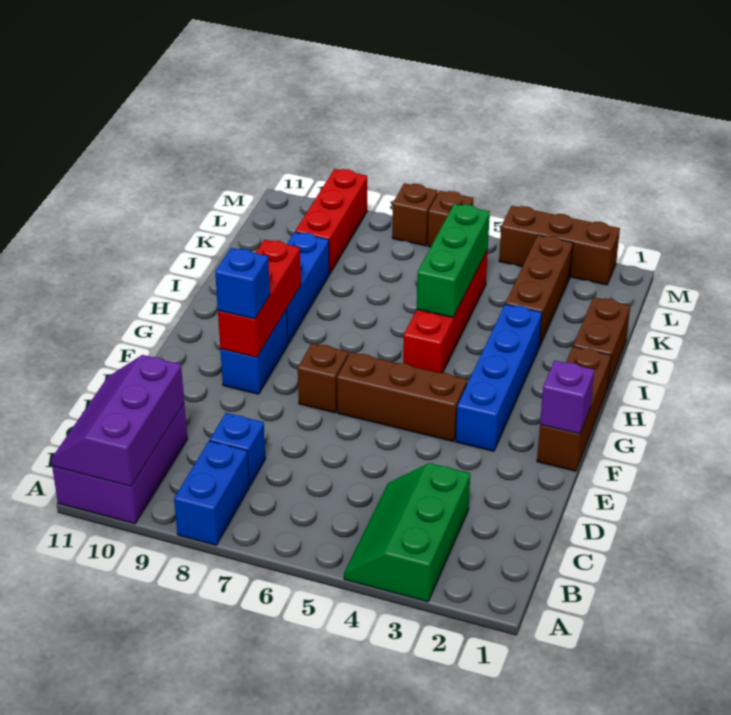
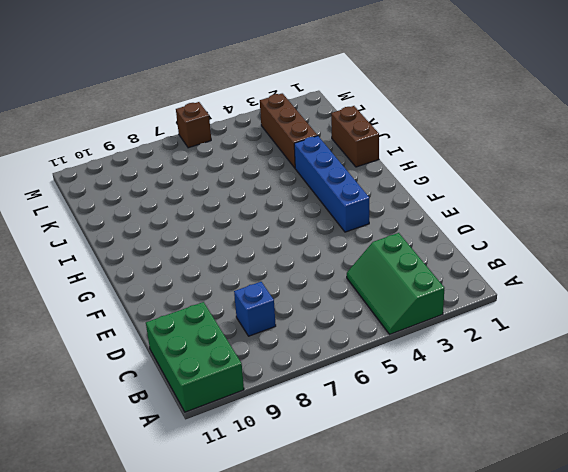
green 2x3 brick [146,302,244,412] -> purple 2x3 brick [52,404,188,524]
none -> blue 1x2 brick [174,441,249,545]
none -> brown 1x3 brick [537,347,611,471]
none -> brown 1x3 brick [337,352,467,442]

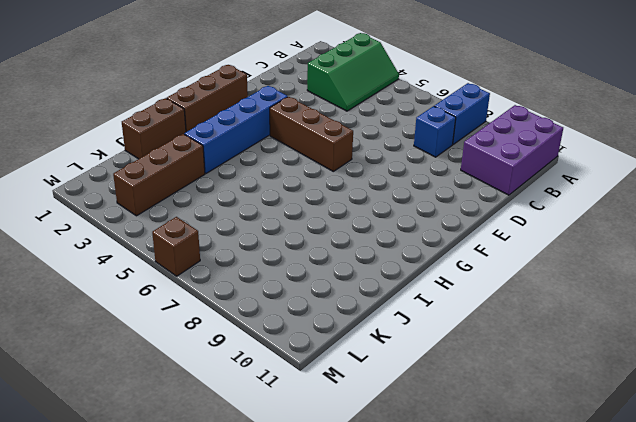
none -> brown 1x1 brick [298,343,349,413]
none -> blue 1x2 brick [220,309,288,394]
none -> red 1x4 brick [403,250,488,373]

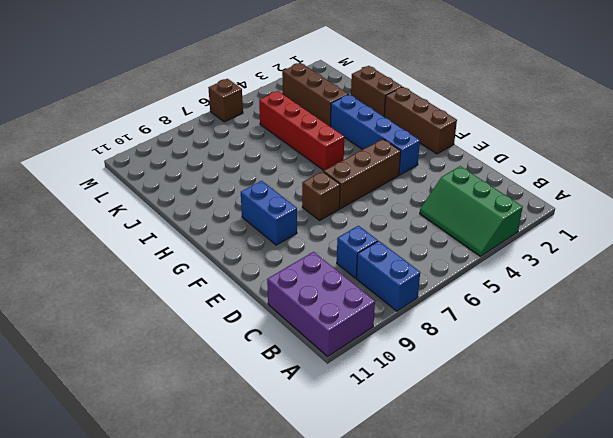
none -> blue 1x3 brick [287,232,329,344]
none -> red 1x3 brick [295,169,367,274]
none -> brown 1x3 brick [499,206,620,285]

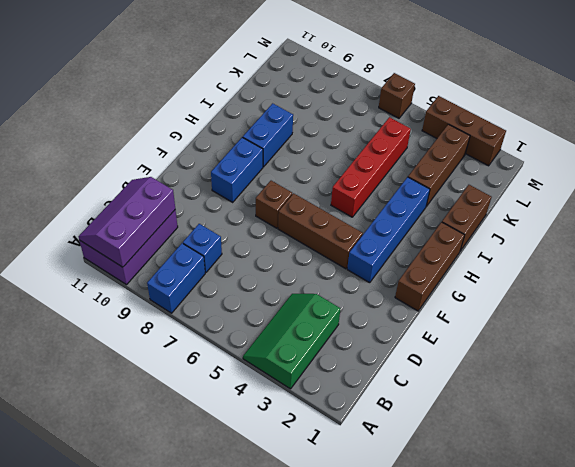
blue 1x2 brick [243,103,293,167] -> blue 1x3 brick [287,232,329,344]
none -> red 1x3 brick [295,169,367,274]
none -> brown 1x1 brick [392,183,438,246]
none -> purple 1x1 brick [540,360,594,434]

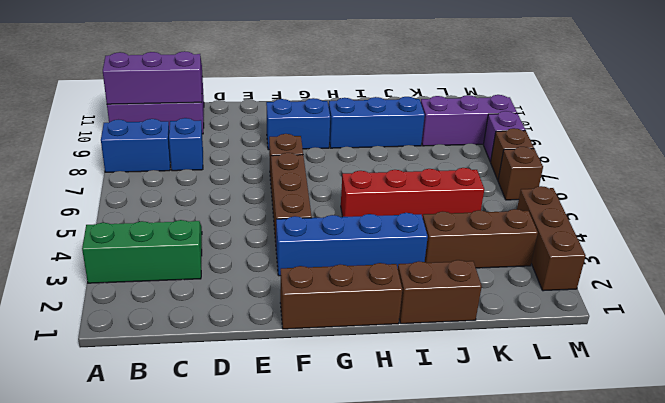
purple 1x3 brick [421,95,517,146] -> red 1x3 brick [295,169,367,274]
purple 1x1 brick [483,111,525,162] -> purple 1x1 brick moved to [540,360,594,434]
none -> red 1x3 brick [218,240,301,357]
none -> green 1x3 brick [417,204,490,318]
none -> blue 1x1 brick [215,248,270,319]

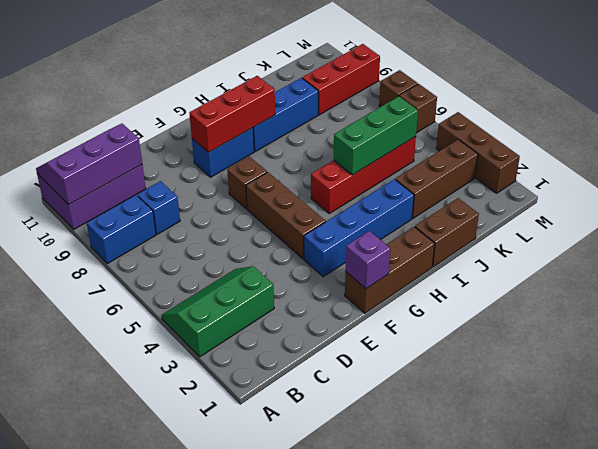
none -> blue 1x1 brick [215,248,270,319]

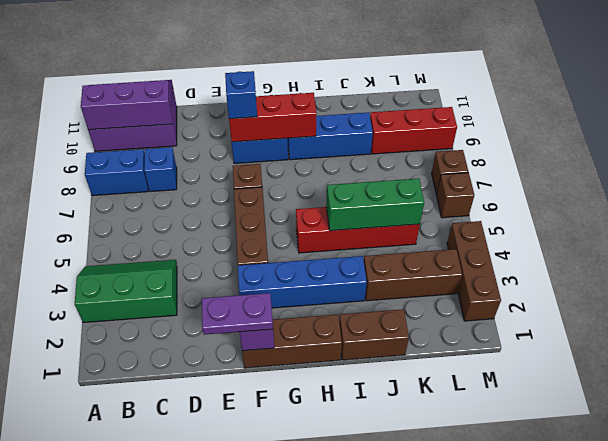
purple 1x2 plate [202,293,273,335] -> none

